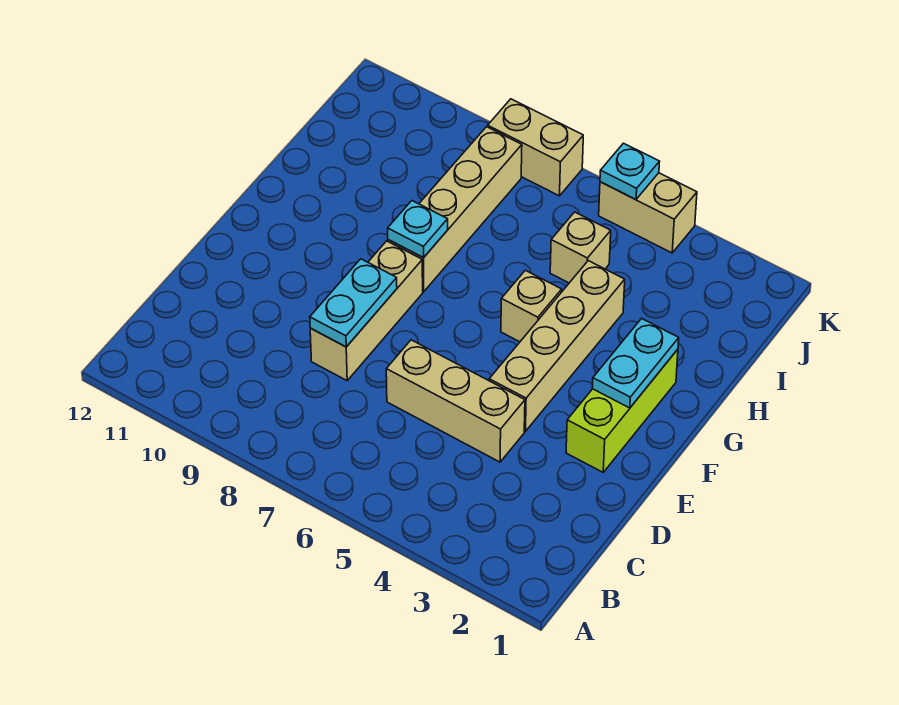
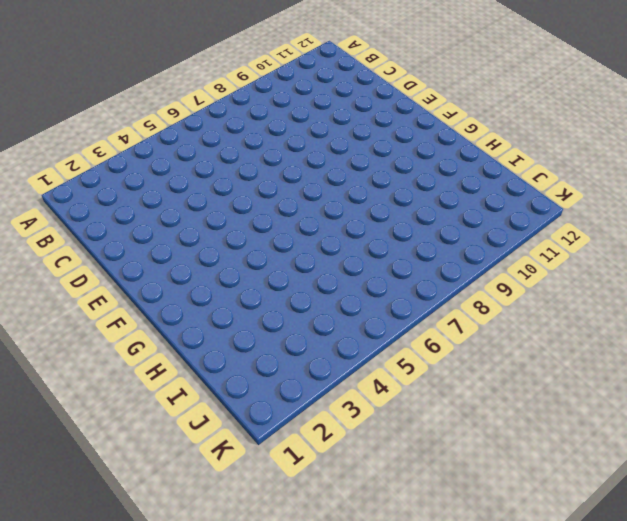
none -> tan 1x3 brick [386,340,525,462]
none -> tan 1x3 brick [310,241,423,380]
none -> lime 1x3 brick [566,349,678,472]

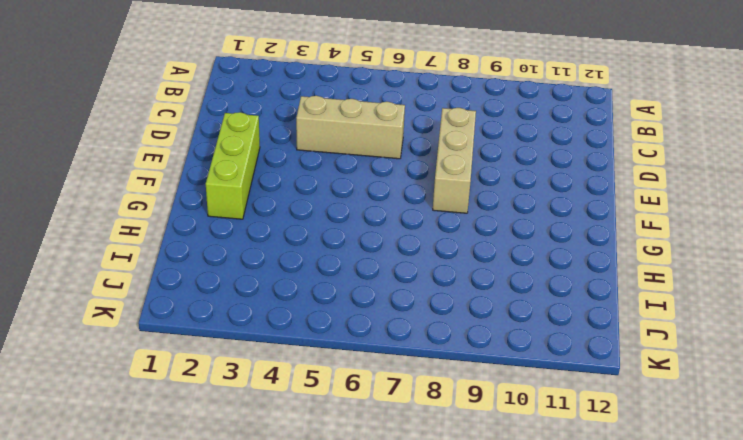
none -> tan 1x4 brick [489,261,625,431]
none -> tan 1x1 brick [501,270,562,342]
none -> tan 1x4 brick [388,127,522,292]

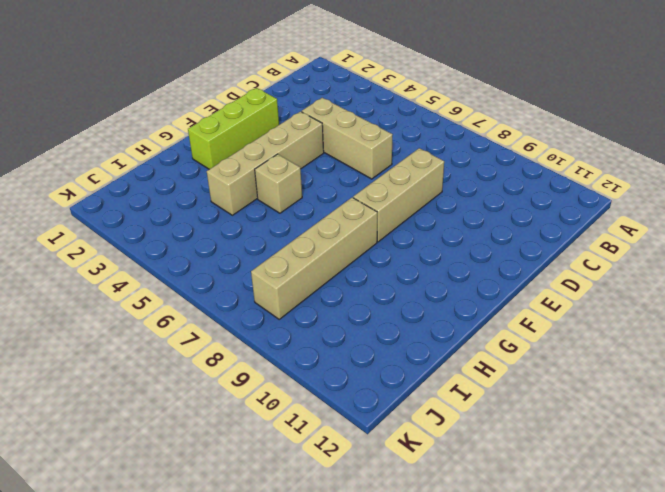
none -> tan 1x1 brick [550,212,611,283]
none -> tan 1x2 brick [599,173,697,253]
none -> tan 1x2 brick [488,99,583,196]

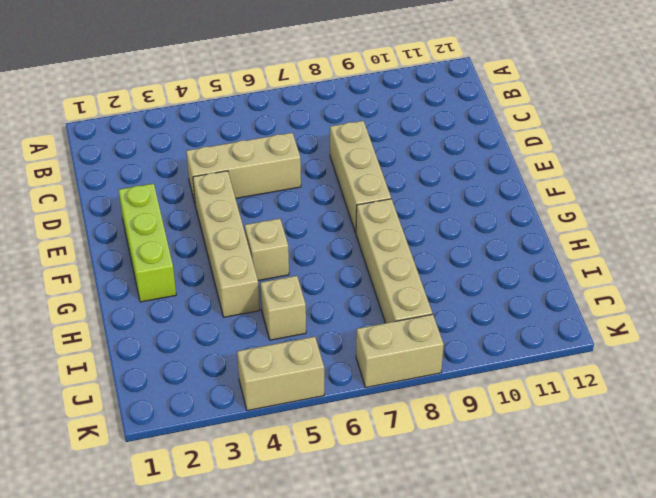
none -> cyan 1x2 plate [310,259,397,347]
none -> cyan 1x2 plate [592,319,679,408]
none -> cyan 1x1 plate [388,201,448,258]

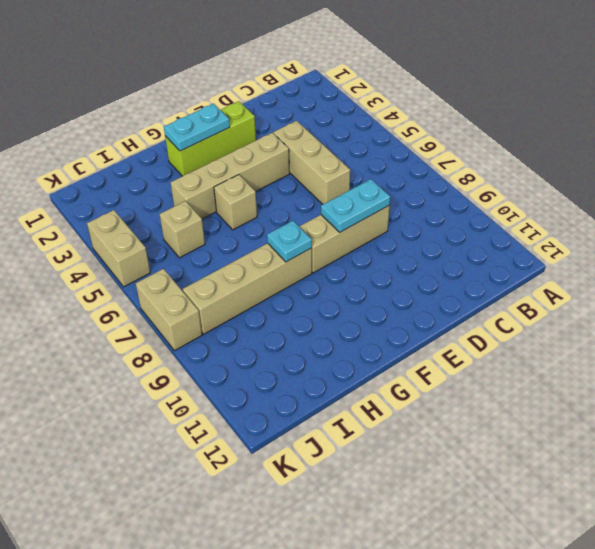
none -> cyan 1x1 plate [600,143,660,200]

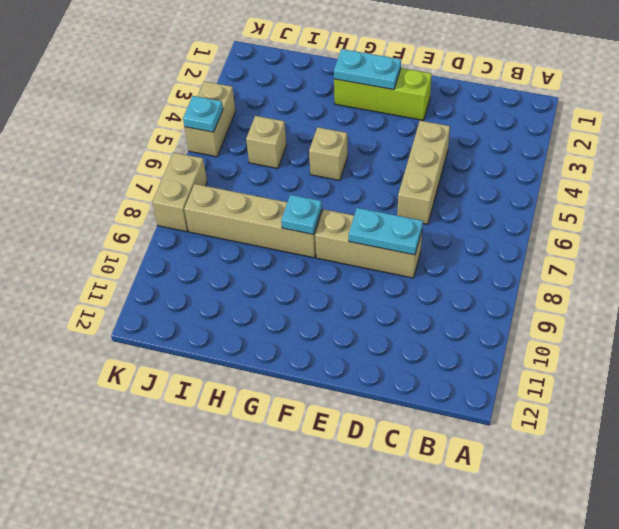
none -> tan 1x4 brick [489,261,625,431]

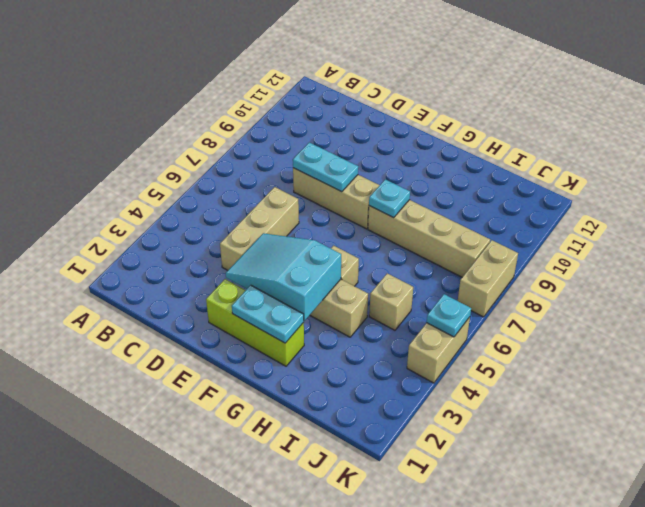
cyan 2x3 slope [226,233,341,321] -> none

